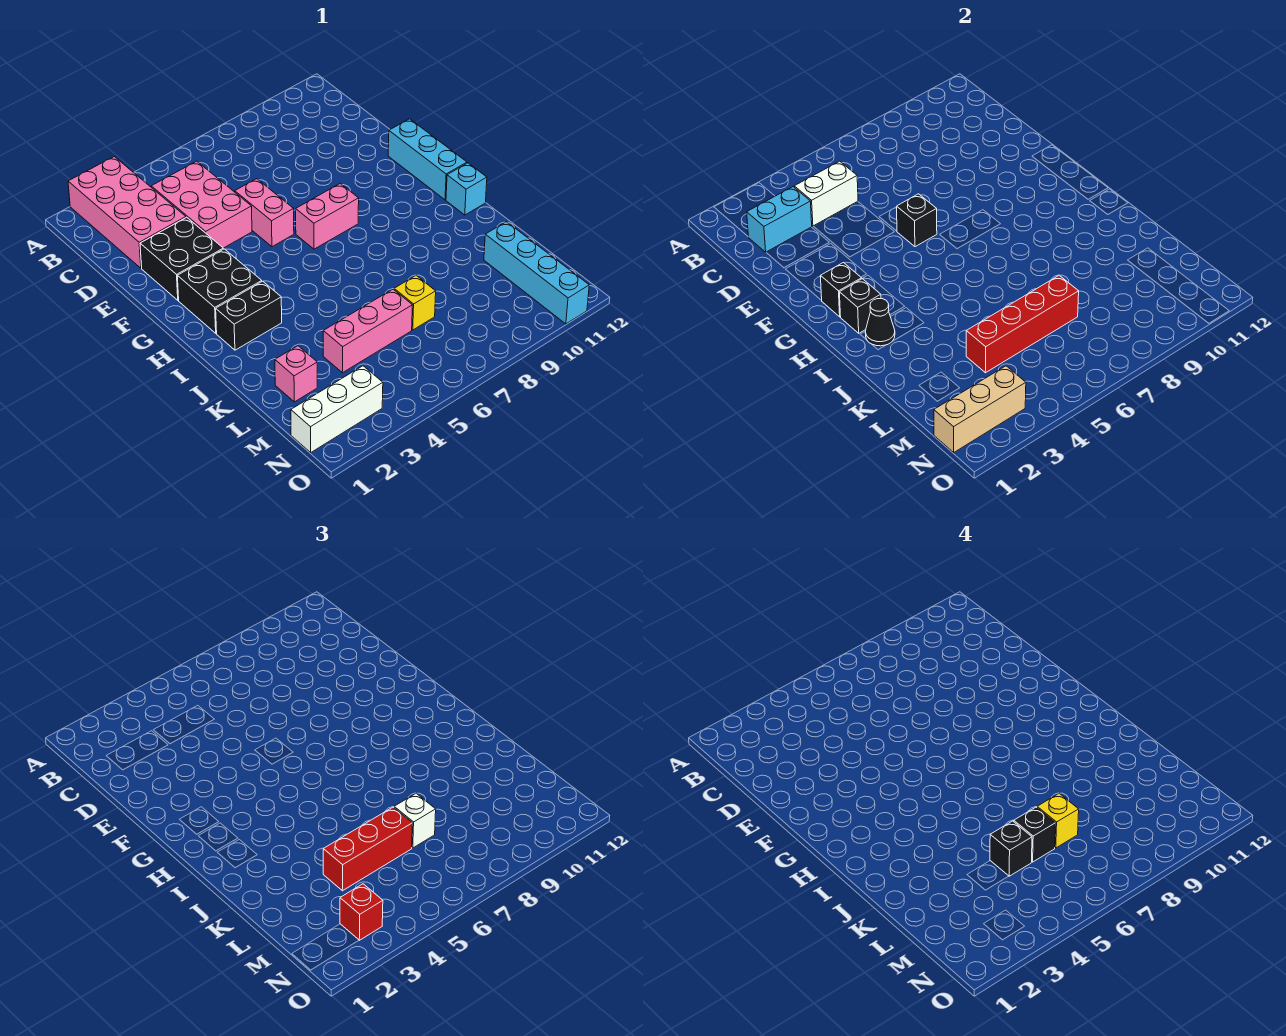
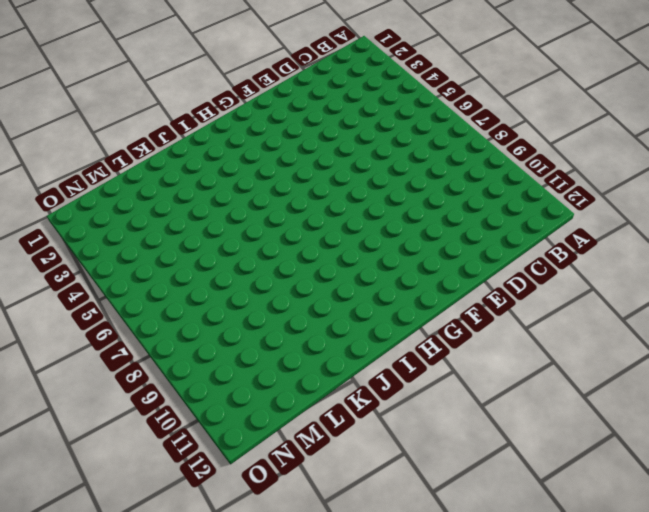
none -> pink 2x4 brick [68,157,186,268]
none -> pink 2x3 brick [151,161,252,248]
none -> black 2x2 brick [140,217,223,300]

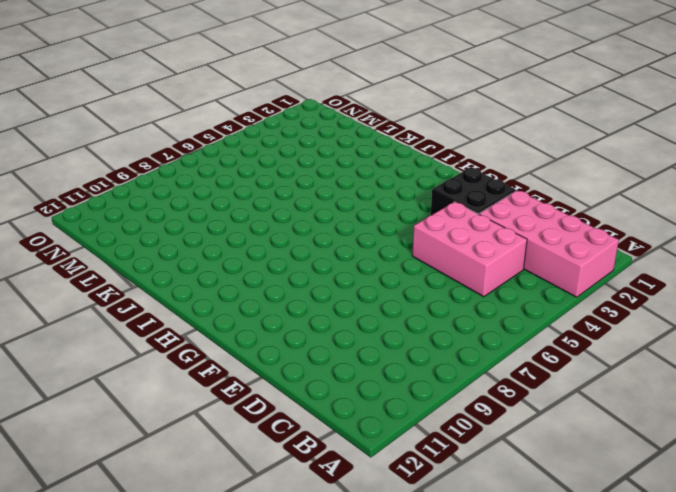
none -> pink 1x2 brick [235,179,294,247]
none -> cyan 1x3 brick [388,119,467,200]
none -> black 2x2 brick [177,249,262,333]

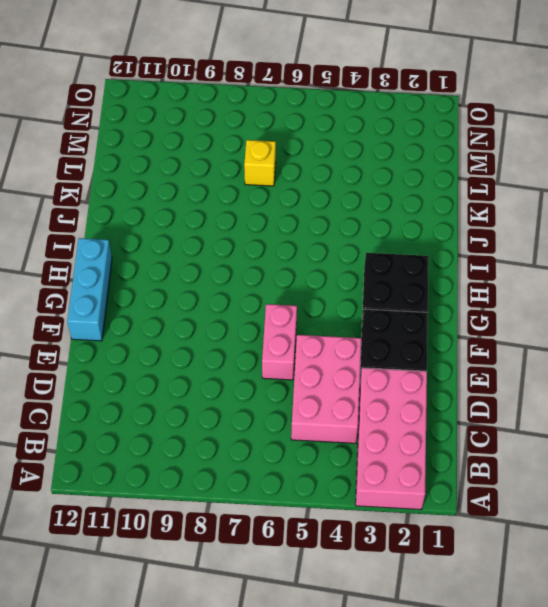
none -> pink 1x2 brick [296,184,359,249]
none -> black 1x2 brick [216,281,282,350]
none -> cyan 1x1 brick [446,163,487,215]

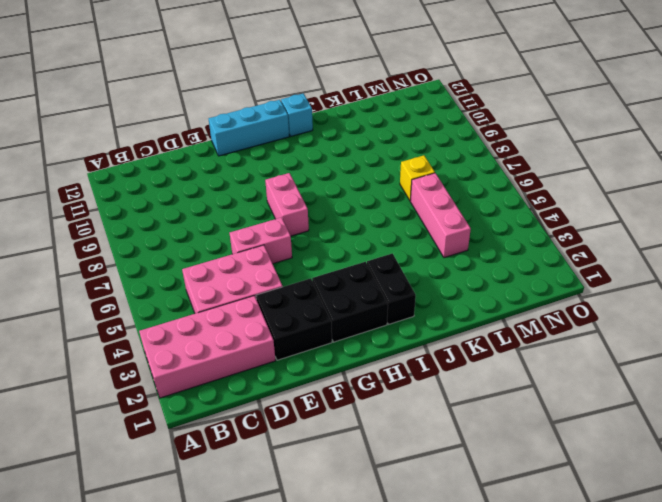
none -> pink 1x1 brick [275,346,317,402]
none -> cyan 1x4 brick [484,222,589,324]
none -> white 1x3 brick [291,366,383,452]

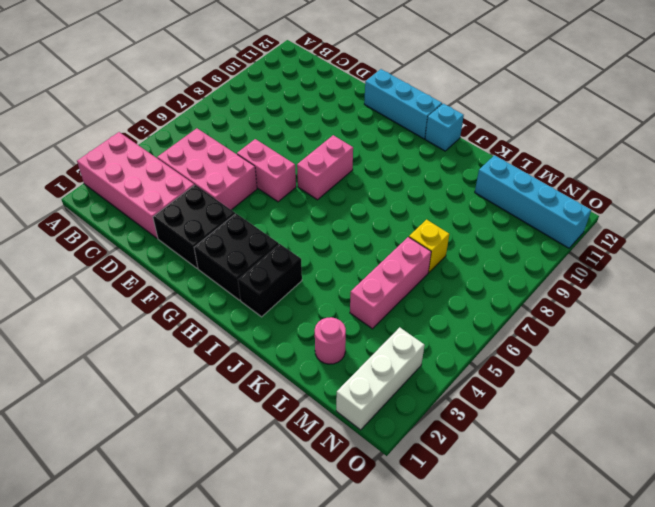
pink 1x1 round brick [315,317,346,364] -> pink 1x1 brick [275,346,317,402]
none -> cyan 1x2 brick [747,187,812,252]
none -> white 1x2 brick [794,161,858,226]
none -> black 1x1 brick [897,194,937,247]

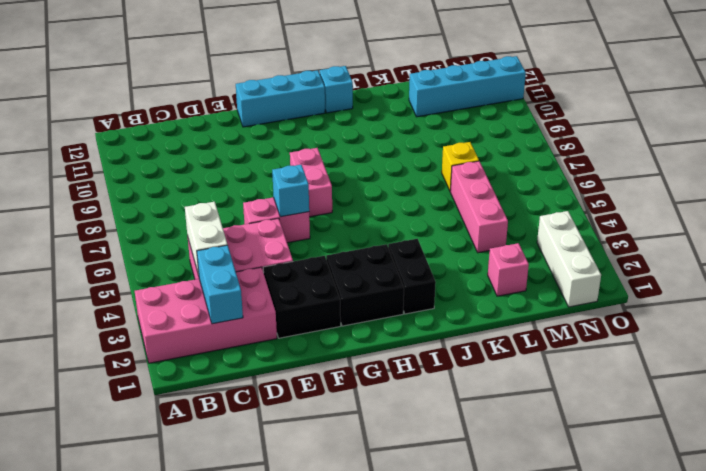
cyan 1x1 brick [272,165,309,217] -> black 1x1 brick [897,194,937,247]
none -> black 1x1 brick [820,263,862,317]
none -> black 1x1 brick [839,279,881,333]
none -> black 1x1 cone [865,299,895,346]

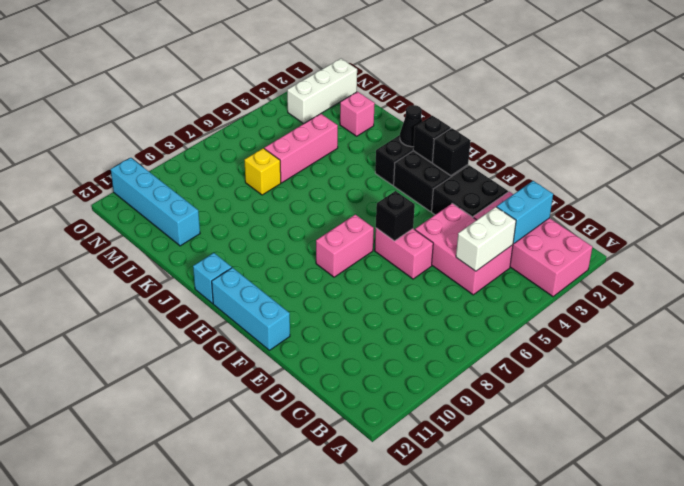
none -> red 1x4 brick [966,275,1079,373]
none -> tan 1x3 brick [934,366,1026,452]
none -> red 1x3 brick [323,807,412,891]

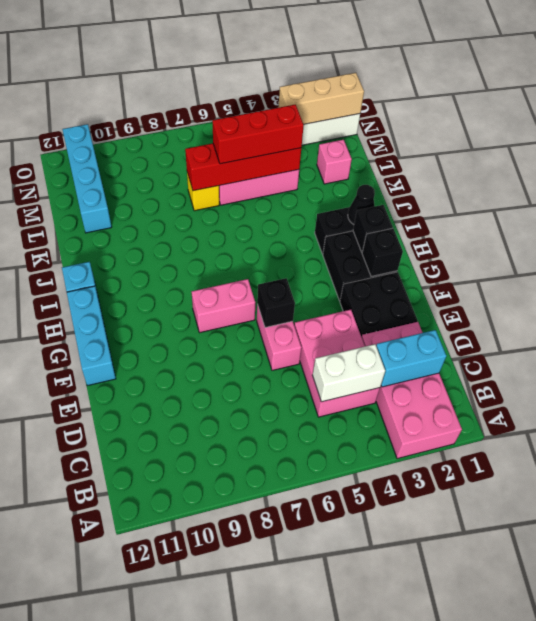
none -> white 1x1 brick [394,793,436,848]
none -> red 1x1 brick [340,884,383,940]
none -> black 1x1 brick [990,821,1032,876]

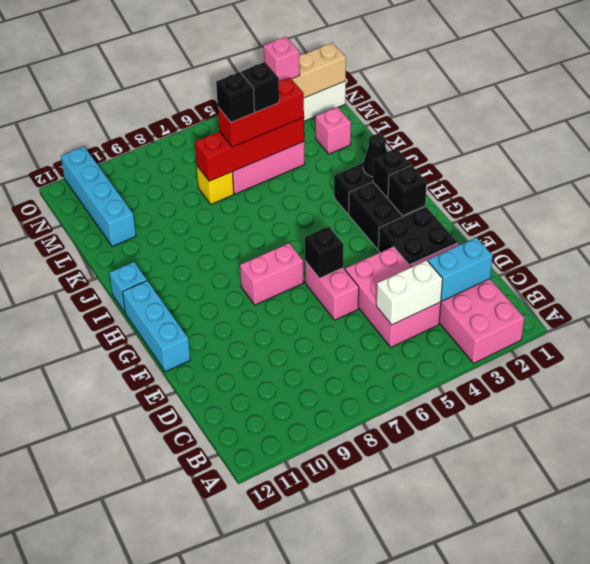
pink 1x1 brick [264,37,300,82] -> red 1x1 brick [340,884,383,940]
none -> white 1x1 brick [394,793,436,848]
none -> yellow 1x1 brick [1037,793,1079,848]

